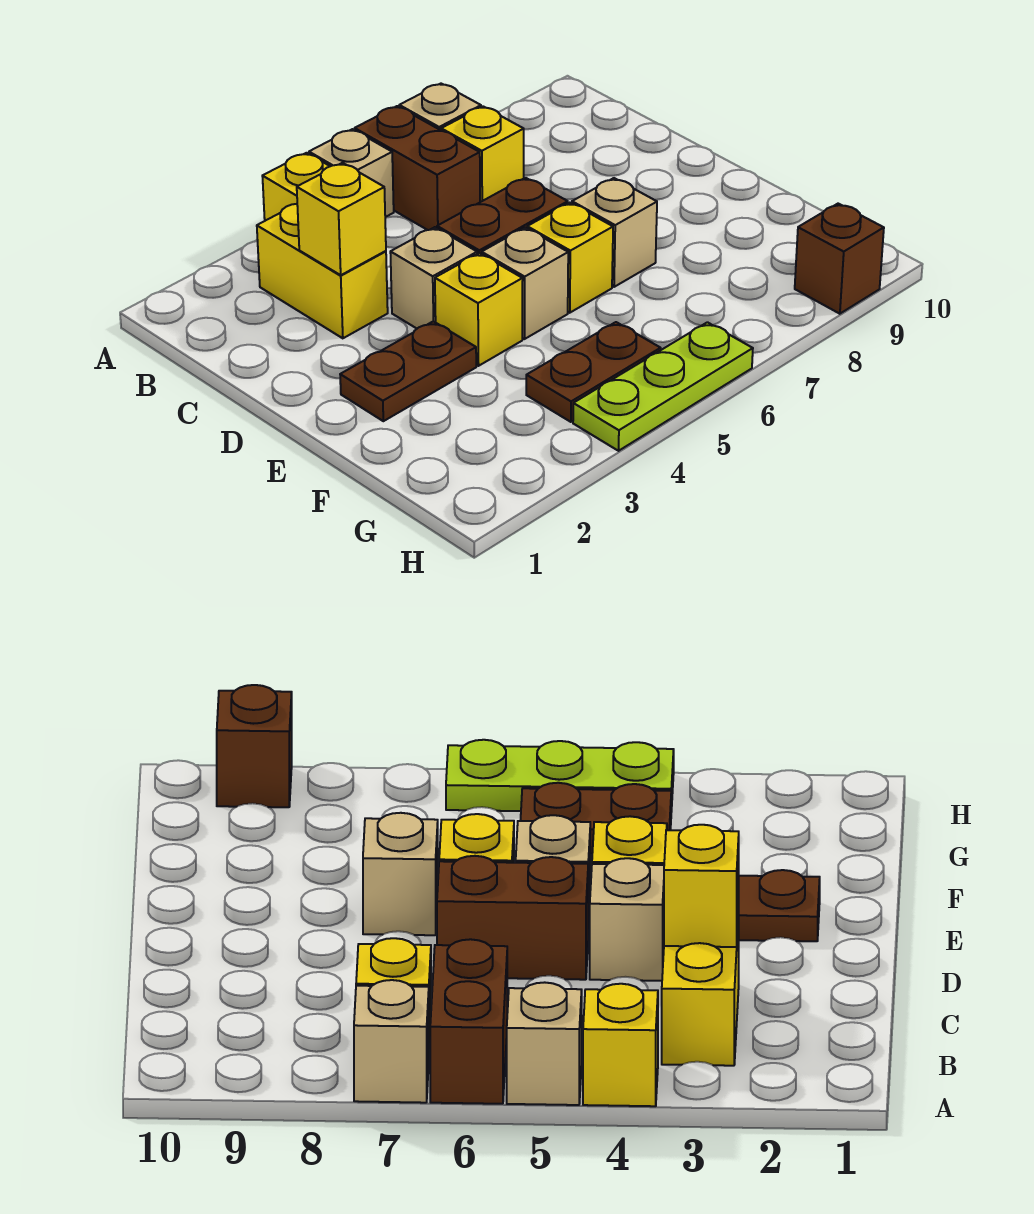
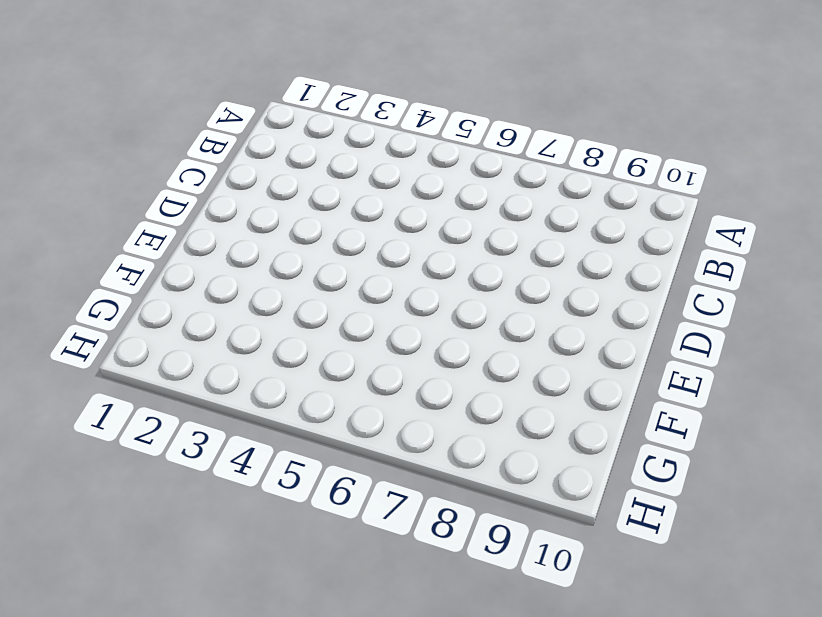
none -> yellow 1x1 brick [262,153,330,221]
none -> tan 1x1 brick [309,129,394,217]
none -> brown 1x2 brick [355,106,480,230]

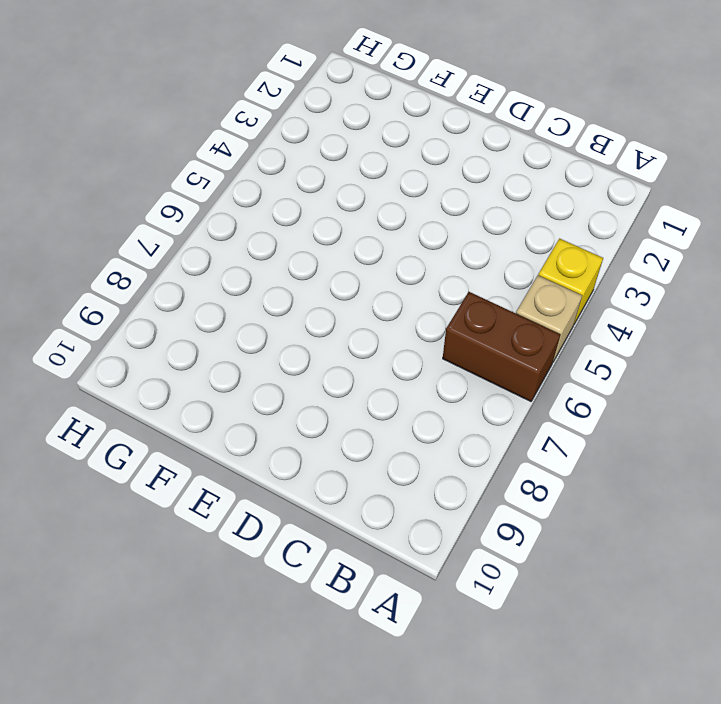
none -> tan 1x1 brick [399,84,481,130]
none -> yellow 1x2 brick [257,204,388,338]
none -> yellow 1x1 brick [441,106,524,202]

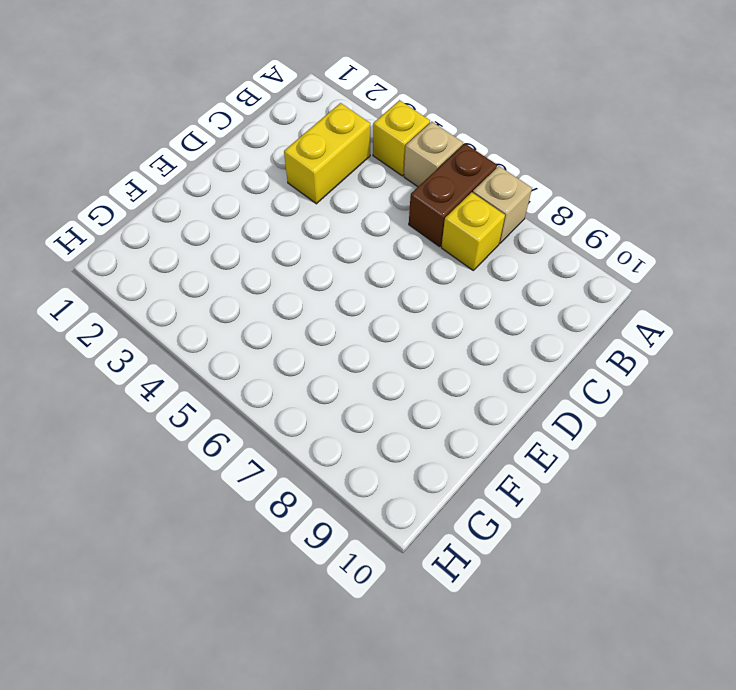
none -> tan 1x1 brick [390,227,477,328]
none -> brown 1x2 brick [437,178,568,254]
none -> brown 1x2 plate [340,321,476,421]

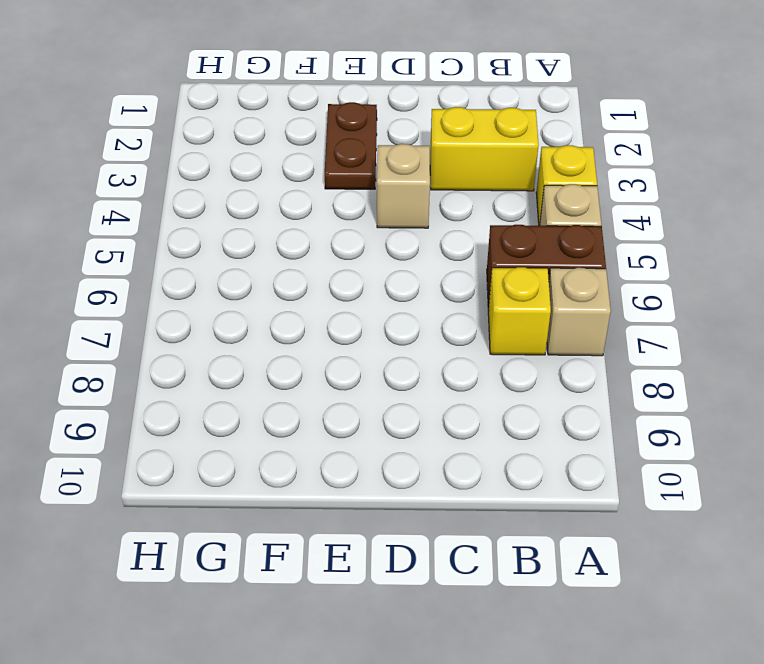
none -> brown 1x2 brick [437,178,568,254]
none -> yellow 1x1 brick [435,253,523,366]
none -> tan 1x1 brick [482,228,568,339]

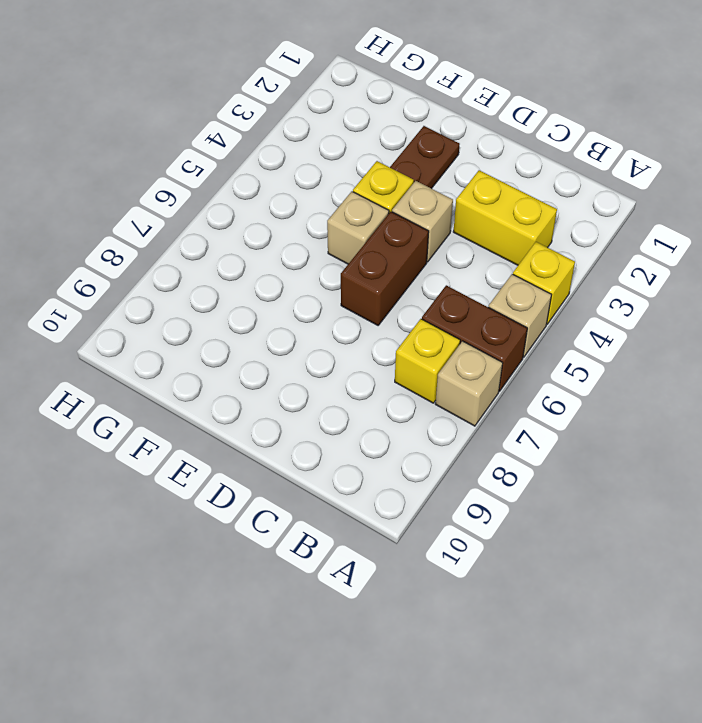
none -> yellow 1x1 brick [527,203,613,313]
none -> tan 1x1 brick [572,178,657,287]
none -> brown 1x2 plate [526,322,661,422]

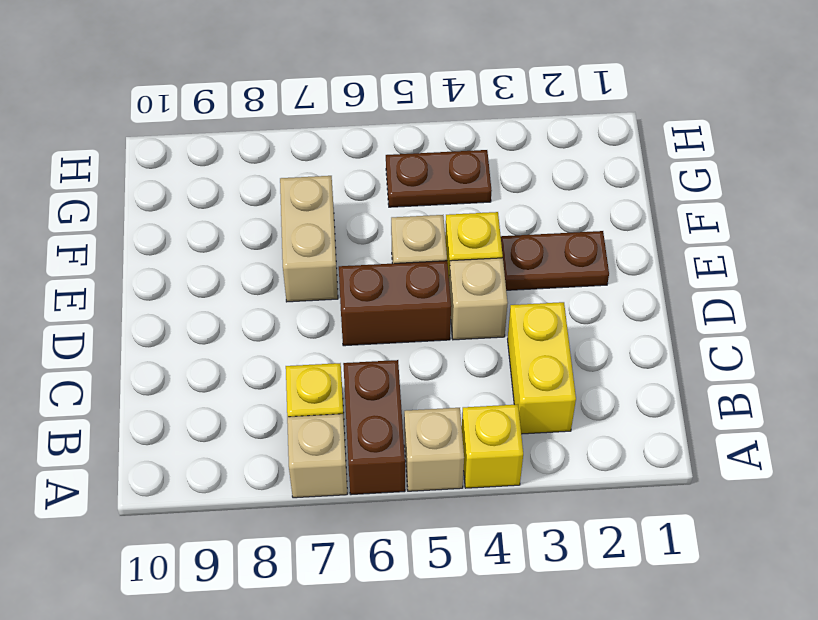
tan 1x2 brick [280,176,338,302] -> tan 1x1 brick [572,178,657,287]
none -> yellow 1x1 brick [527,203,613,313]
none -> lime 1x3 plate [573,322,753,451]
none -> brown 1x1 brick [795,204,884,314]

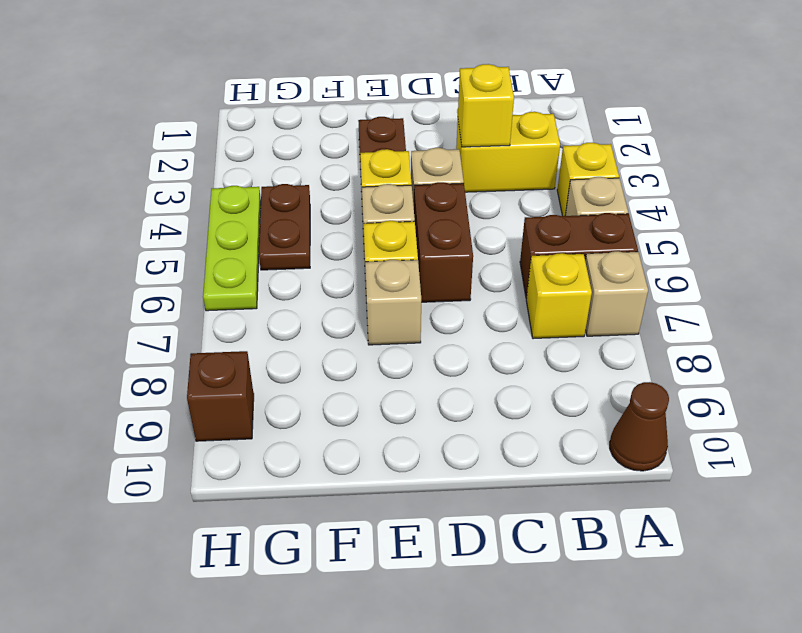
brown 1x1 cone [610,382,669,471] -> none

